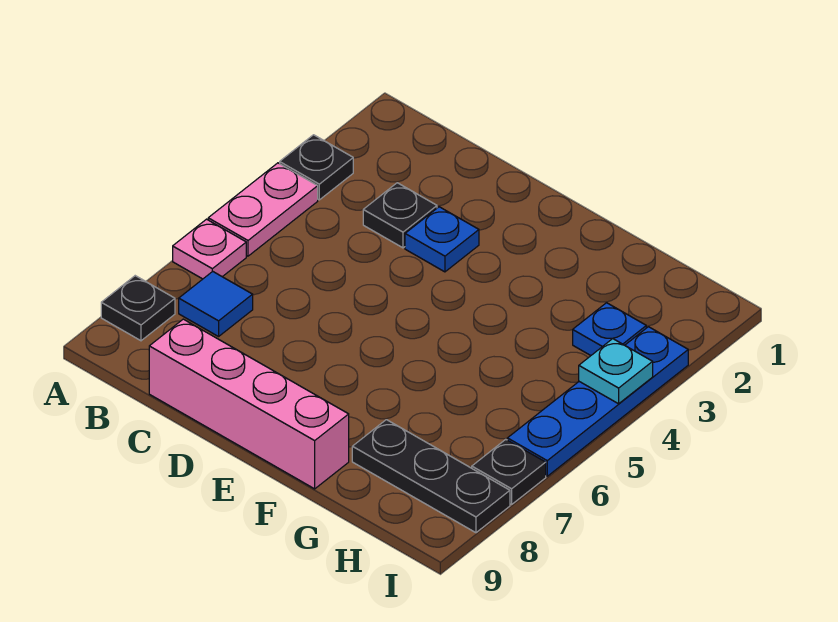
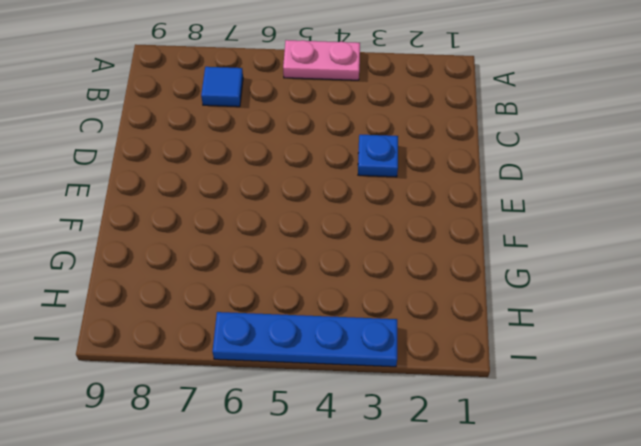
none -> black 1x1 plate [280,135,353,200]
none -> pink 1x1 plate [173,219,246,279]
none -> black 1x1 plate [101,276,175,341]

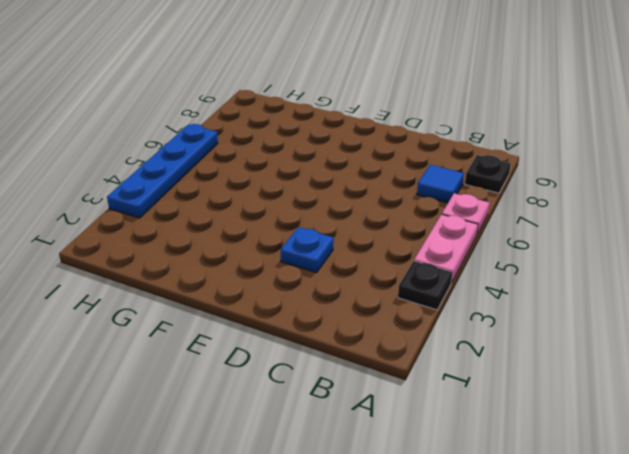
none -> black 1x1 plate [363,183,437,248]
none -> pink 1x4 brick [149,319,349,489]
none -> black 1x3 plate [352,420,510,533]

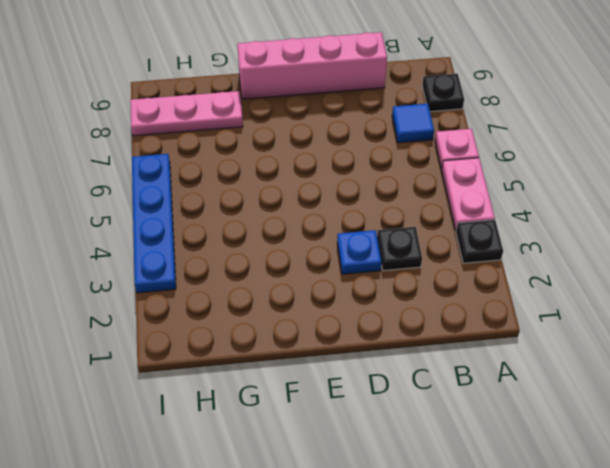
pink 1x3 plate [130,91,243,136] -> black 1x3 plate [352,420,510,533]
none -> blue 1x1 plate [573,303,646,355]
none -> black 1x1 plate [472,439,546,504]
none -> cyan 1x1 plate [579,339,653,404]

